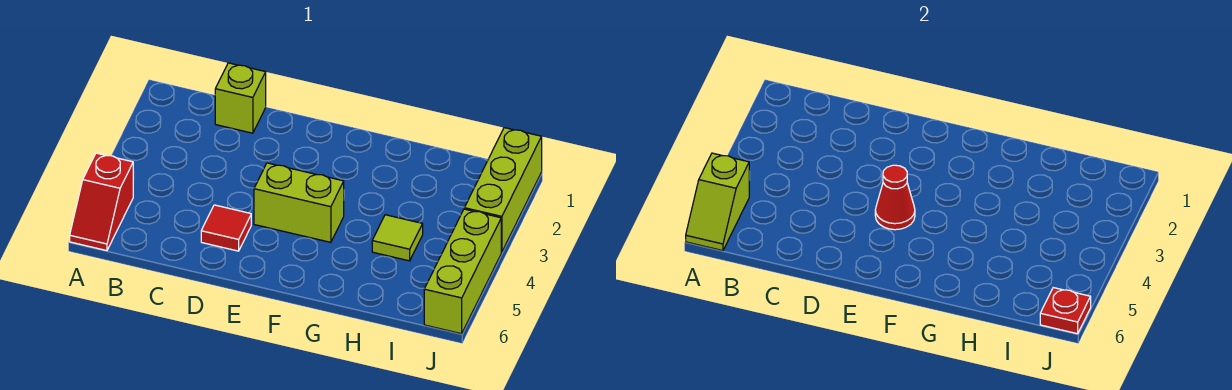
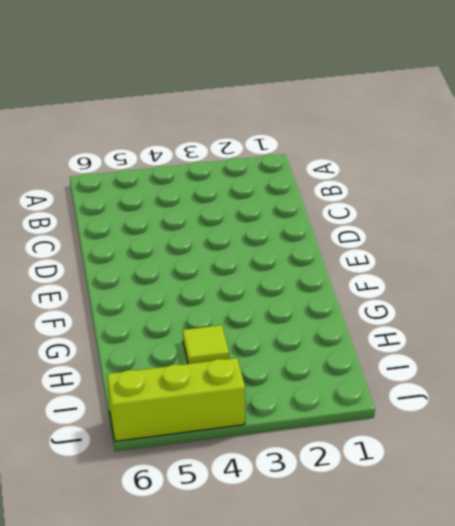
none -> red 1x2 slope [70,153,133,251]
none -> lime 1x1 brick [215,63,266,133]

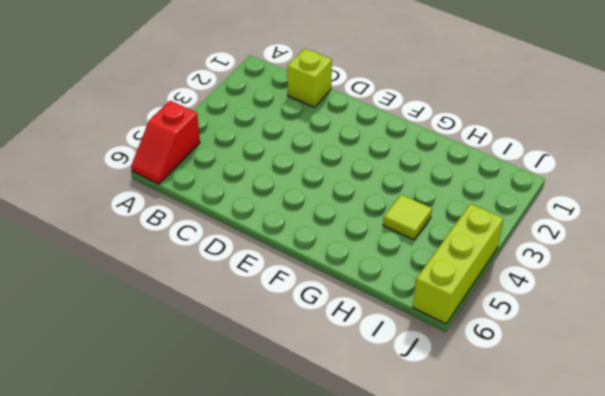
none -> red 1x1 tile [201,205,251,251]
none -> lime 1x2 brick [254,163,344,242]

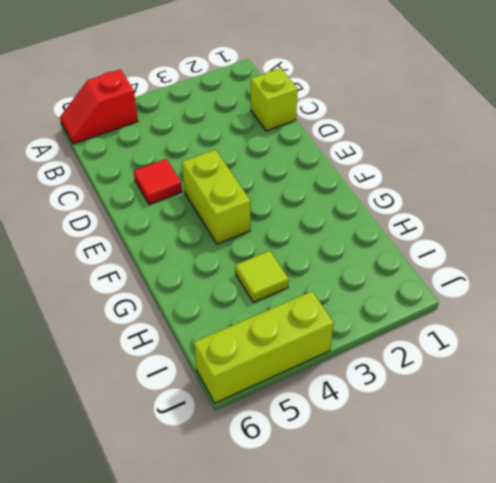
none -> lime 1x3 brick [464,128,542,252]
none -> lime 1x2 slope [686,153,749,251]

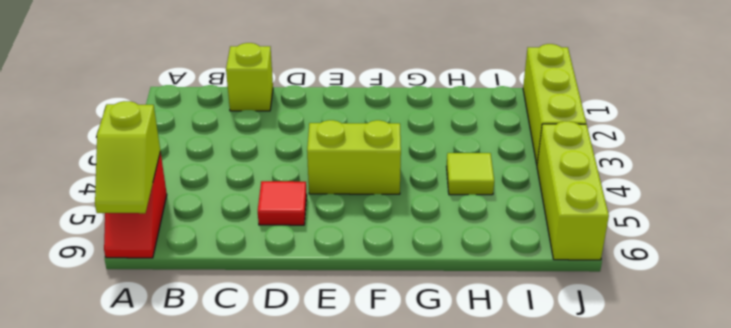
none -> red 1x1 cone [875,165,915,230]
none -> red 1x1 plate [1040,288,1091,334]

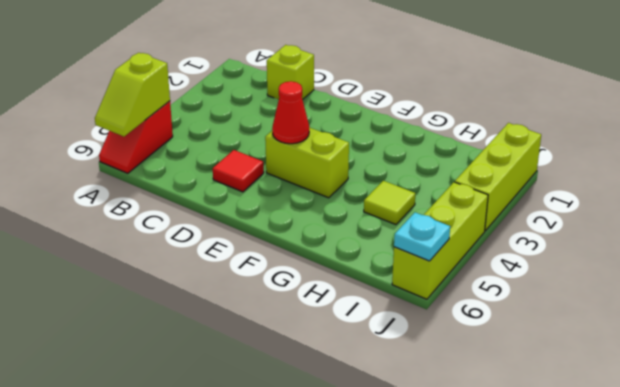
cyan 1x1 plate [394,212,450,261] -> red 1x1 plate [1040,288,1091,334]

